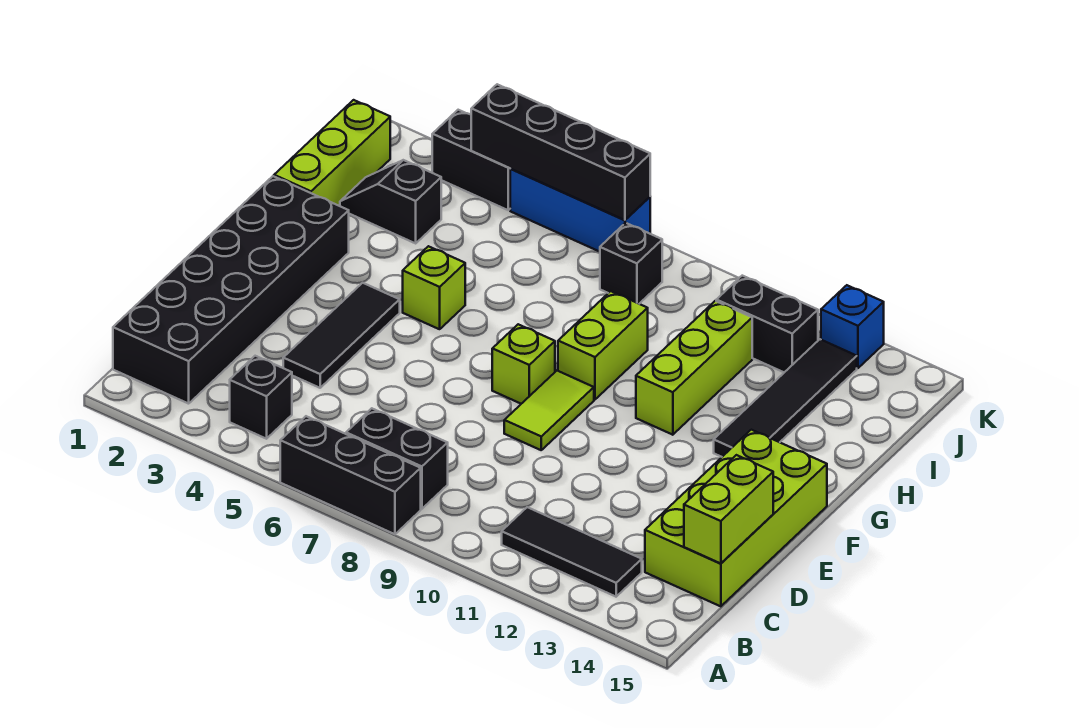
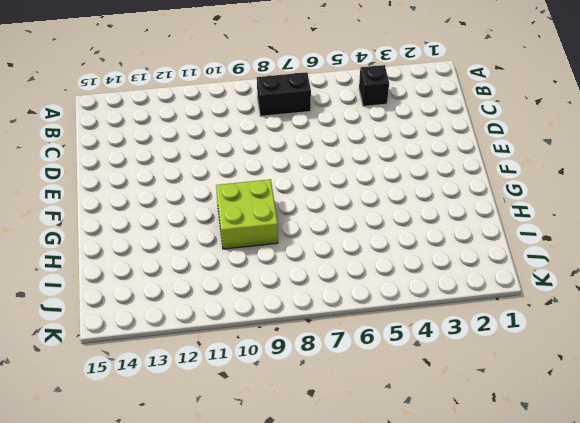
lime 2x2 brick [216,179,278,249] -> lime 1x2 brick [558,291,648,399]
none -> black 1x3 brick [280,416,421,534]
none -> black 2x6 brick [113,176,349,404]
none -> black 1x3 tile [502,507,642,597]

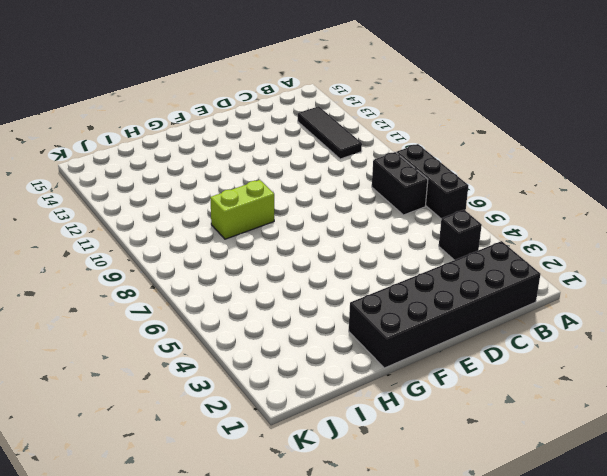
none -> lime 2x4 brick [645,430,827,606]
none -> black 1x3 tile [283,283,400,388]
none -> lime 1x2 tile [504,371,594,450]

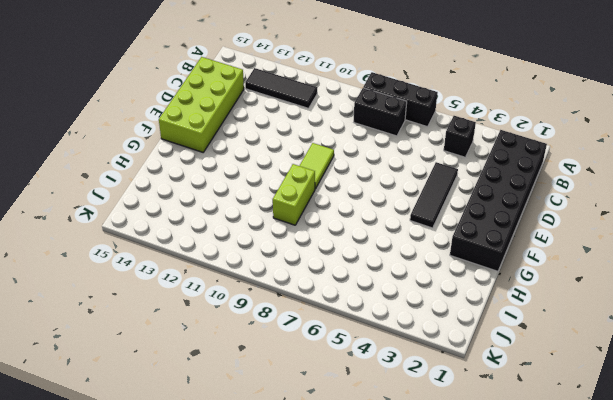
none -> lime 1x1 brick [492,324,555,404]
none -> lime 1x1 brick [403,246,465,329]
none -> lime 1x3 brick [636,301,752,435]

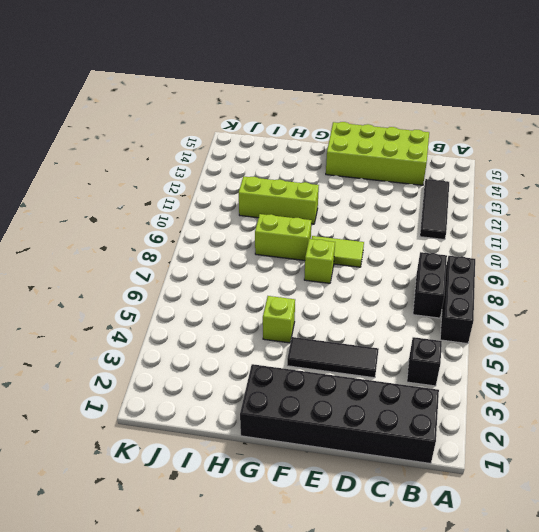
none -> black 1x4 tile [714,339,857,457]
none -> lime 1x3 brick [274,100,390,206]
none -> black 1x2 slope [340,160,441,243]

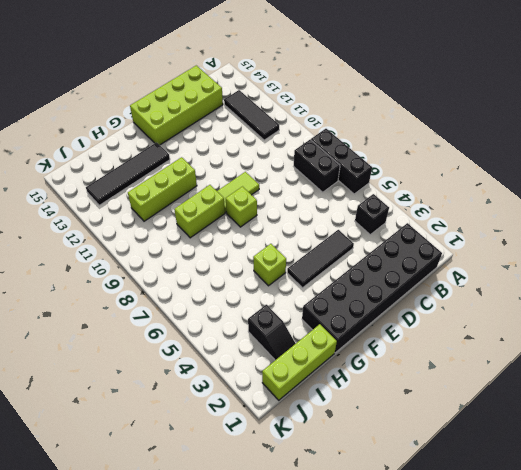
none -> black 1x1 brick [600,223,662,304]
none -> black 1x2 brick [716,276,818,372]
none -> black 1x2 brick [432,110,510,210]

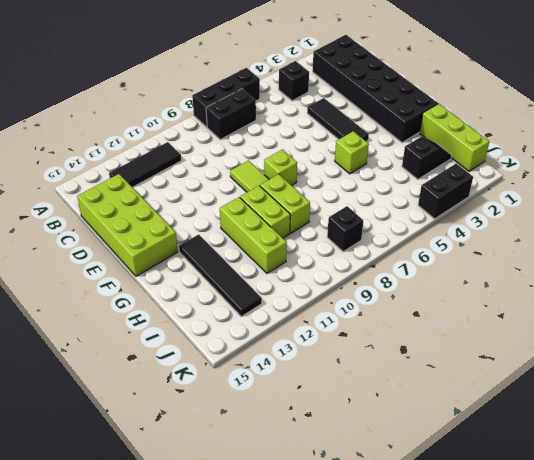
lime 1x2 brick [240,186,290,238] -> lime 1x2 brick moved to [684,455,773,564]
none -> black 1x2 brick [716,276,818,372]
none -> blue 1x3 brick [510,169,650,252]
none -> blue 1x1 brick [821,285,884,368]

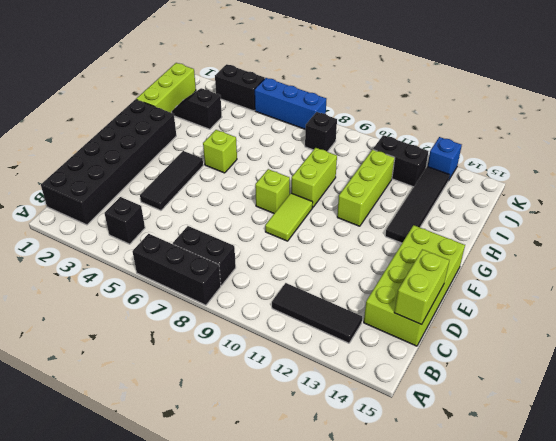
none -> black 1x4 brick [471,84,650,220]

